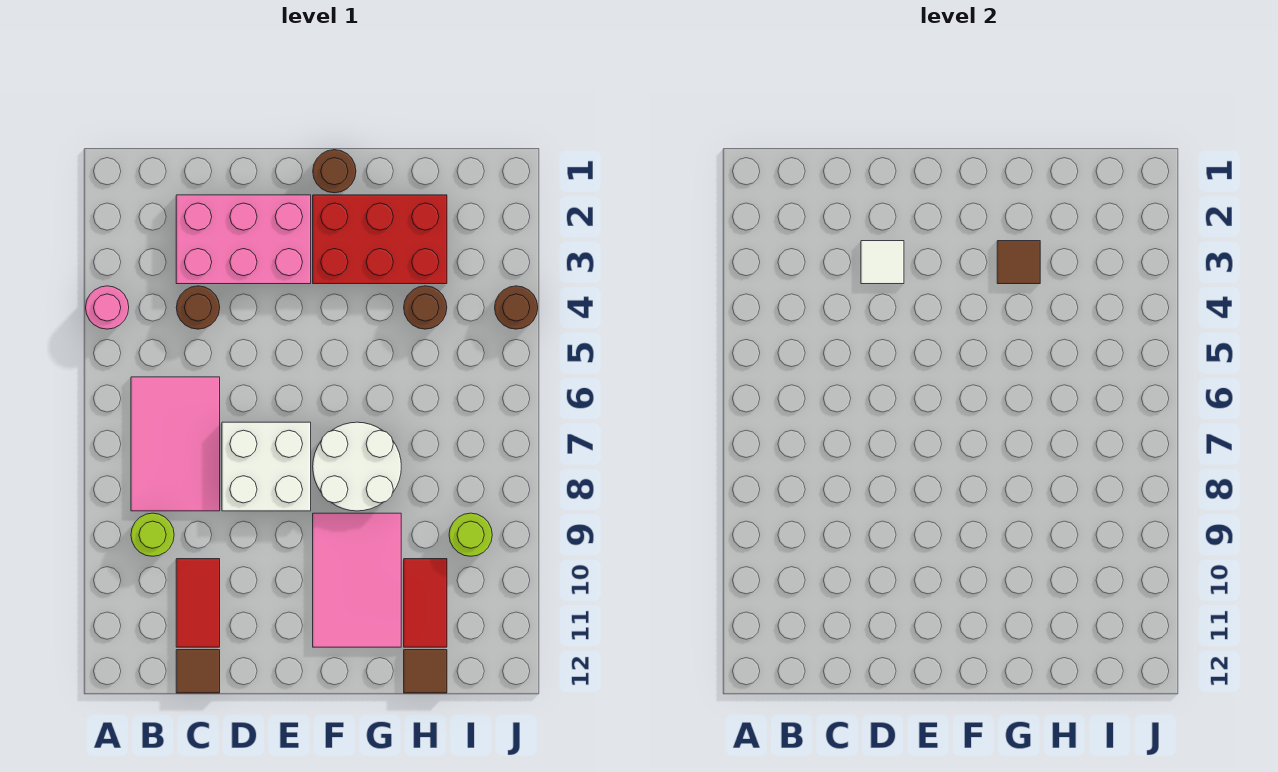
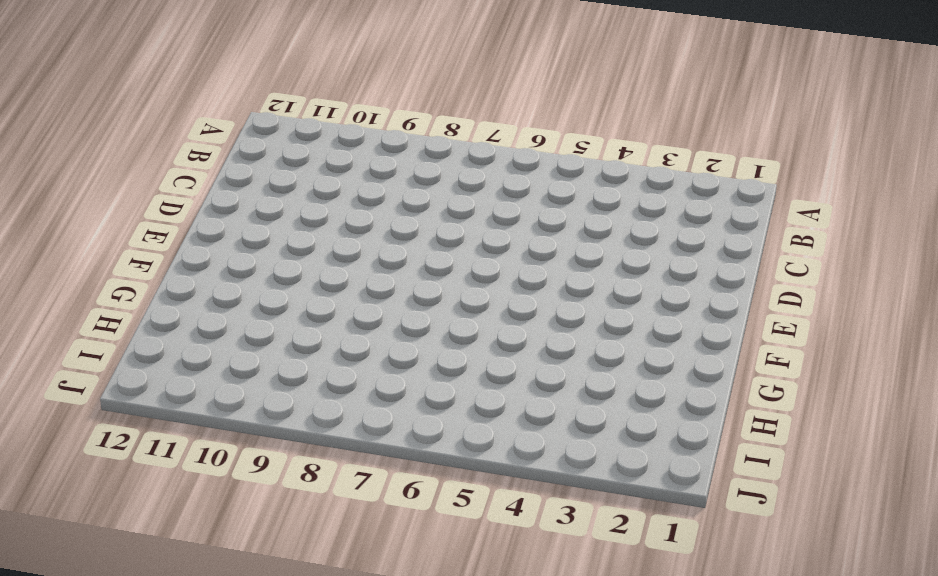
none -> pink 1x1 round brick [86,286,129,329]
none -> pink 2x3 tile [131,377,220,511]
none -> lime 1x1 round brick [131,513,174,556]

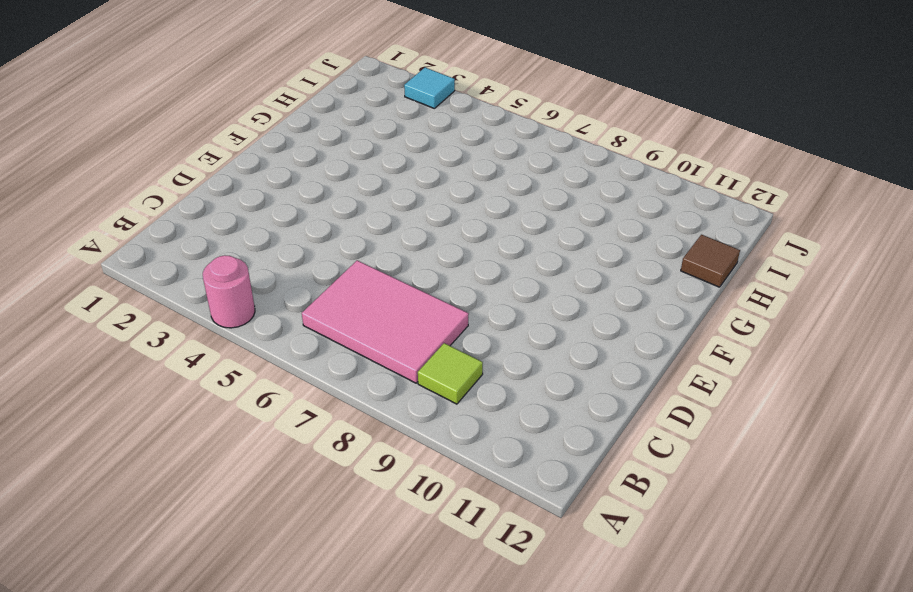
lime 1x1 tile [418,343,483,404] -> lime 1x1 round brick [131,513,174,556]
cyan 1x1 tile [404,68,455,109] -> none
none -> pink 2x3 brick [176,195,311,284]
none -> brown 1x1 round brick [176,286,220,329]
none -> red 1x2 tile [176,559,220,647]

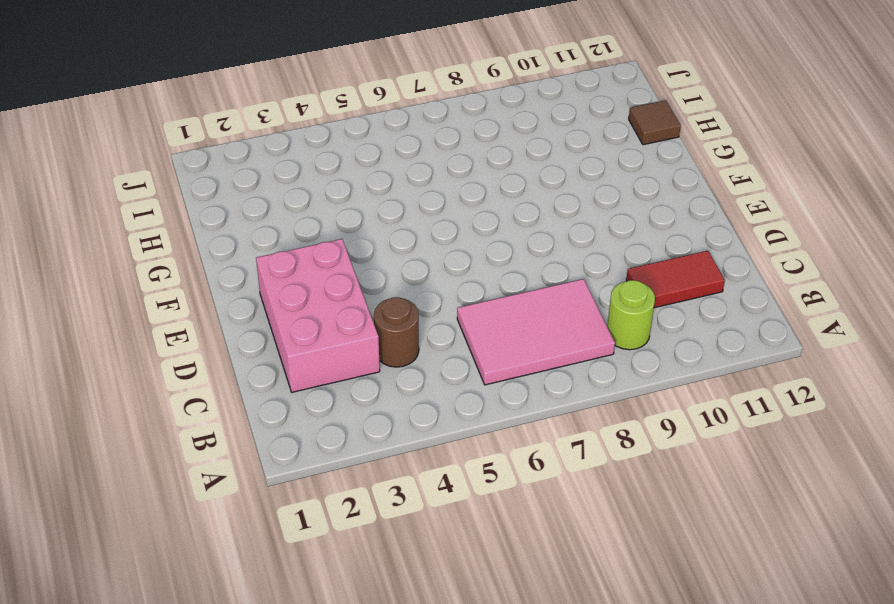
none -> pink 1x1 round brick [86,286,129,329]
none -> brown 1x1 tile [176,650,220,693]
none -> white 2x2 brick [222,422,311,511]

